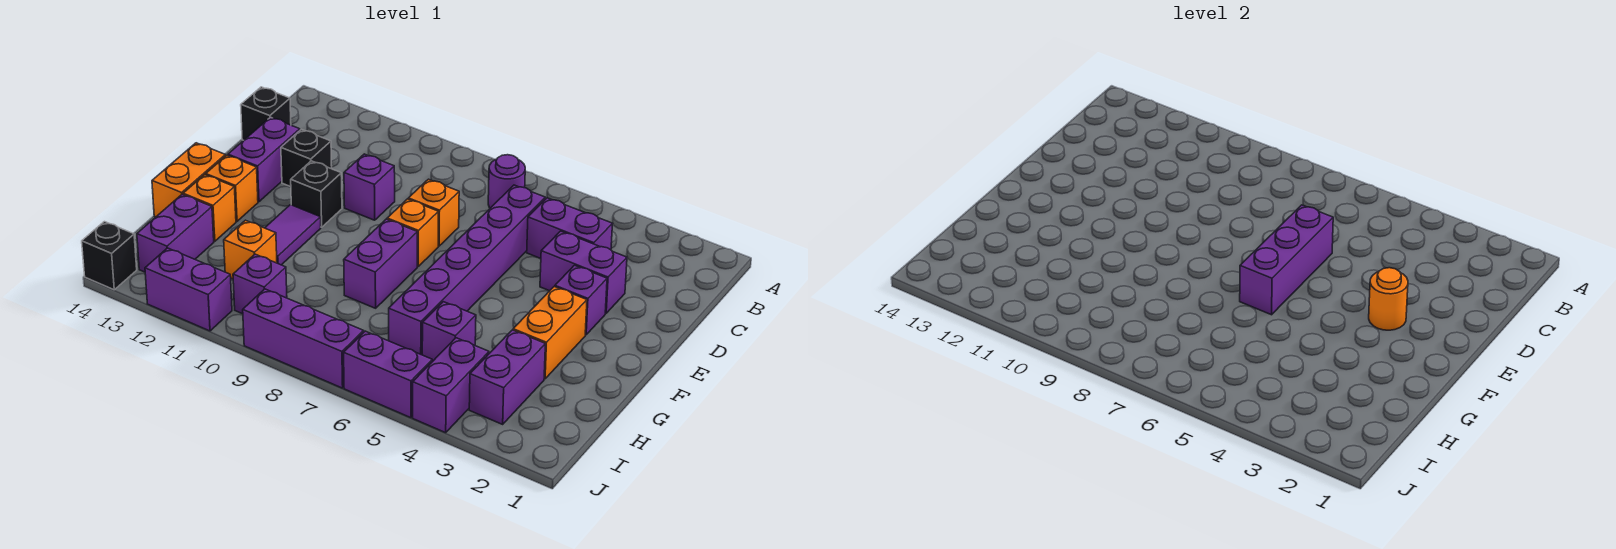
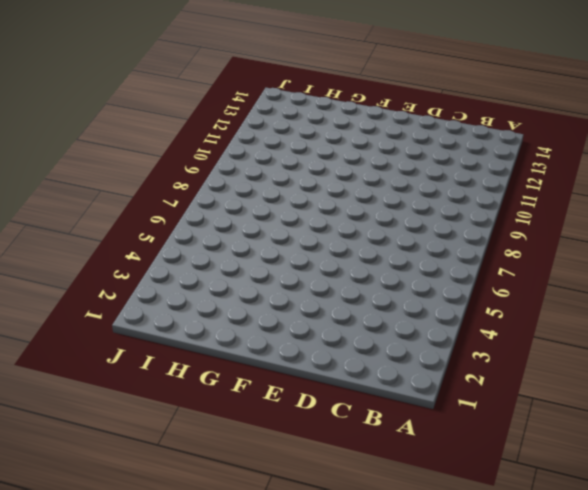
none -> purple 1x1 round brick [488,155,525,208]
none -> purple 1x2 brick [527,198,612,259]
none -> purple 1x6 brick [389,185,545,355]
none -> black 1x1 brick [241,87,291,140]

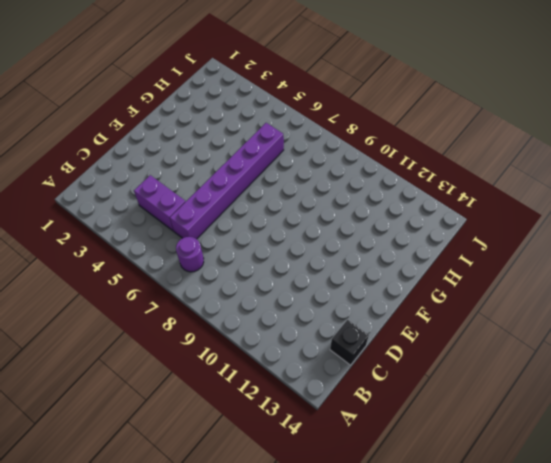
none -> purple 1x2 brick [540,231,627,313]
none -> orange 1x1 brick [408,179,459,246]
none -> purple 1x1 brick [344,154,395,220]
none -> black 1x1 brick [281,129,332,187]

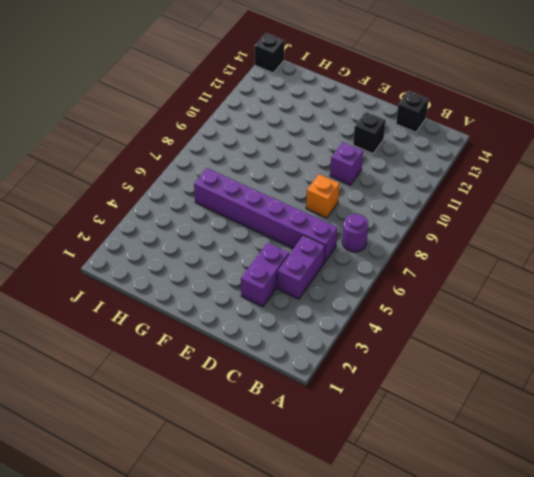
none -> purple 1x2 brick [228,117,300,202]
none -> purple 1x1 brick [555,265,607,335]
none -> orange 1x1 brick [387,199,438,266]
none -> black 1x1 brick [291,161,342,227]

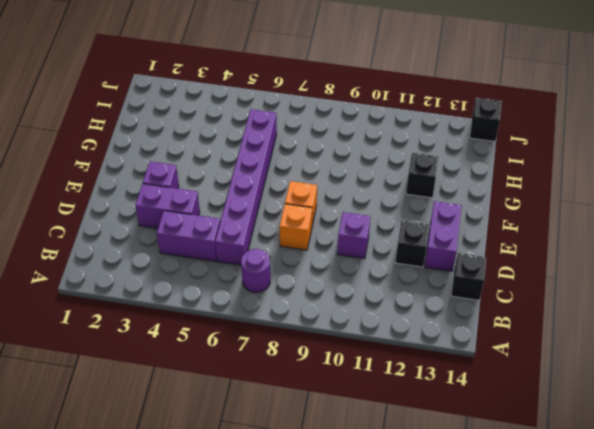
black 1x1 brick [406,153,439,198] -> black 1x1 brick moved to [291,161,342,227]
none -> orange 1x2 brick [513,287,587,379]
none -> purple 1x2 brick [344,219,417,308]
none -> purple 1x2 tile [265,205,321,265]
none -> orange 1x1 brick [206,155,258,221]

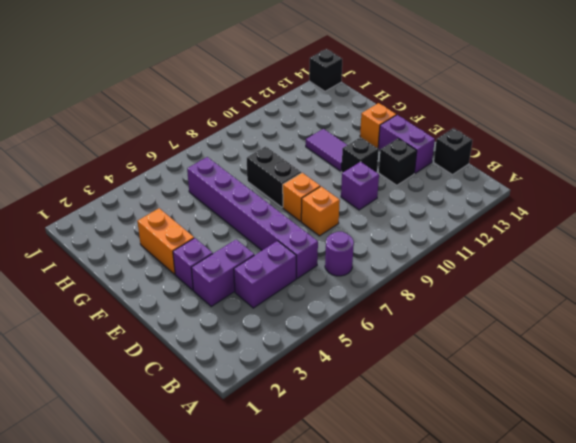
black 1x2 brick [247,146,301,207] -> purple 1x2 brick [344,219,417,308]
none -> orange 1x2 brick [152,143,225,217]
none -> orange 1x1 brick [183,175,236,241]
none -> purple 1x2 brick [469,330,545,424]
none -> purple 1x1 brick [422,302,476,362]

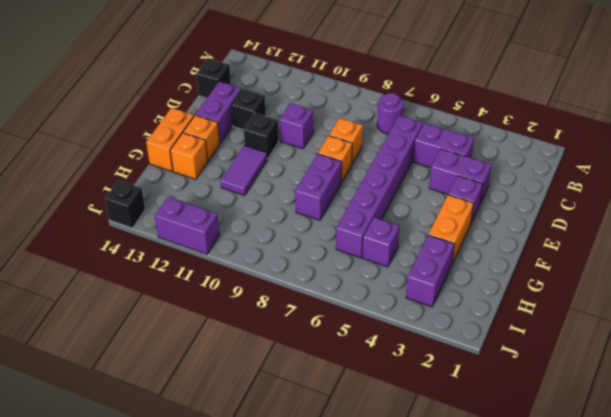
none -> orange 1x1 brick [224,220,277,279]
none -> purple 1x2 brick [137,194,214,272]
none -> purple 1x2 brick [413,338,489,433]
none -> purple 1x1 brick [233,254,287,314]

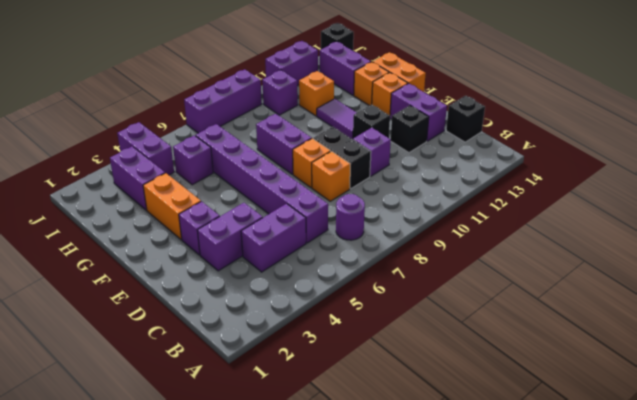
black 1x2 brick [314,127,371,189] -> none
none -> purple 1x2 brick [344,331,432,418]
none -> purple 1x3 brick [1240,205,1333,315]
none -> orange 1x1 round brick [1369,268,1408,330]

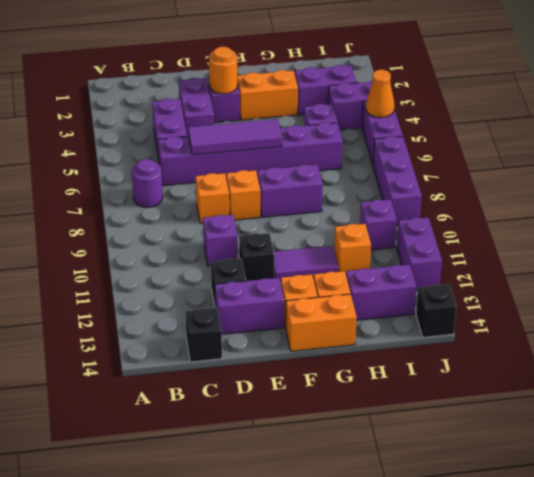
purple 1x3 tile [188,119,282,155] -> purple 1x3 brick [1240,205,1333,315]
orange 1x1 cone [366,70,394,117] -> none

